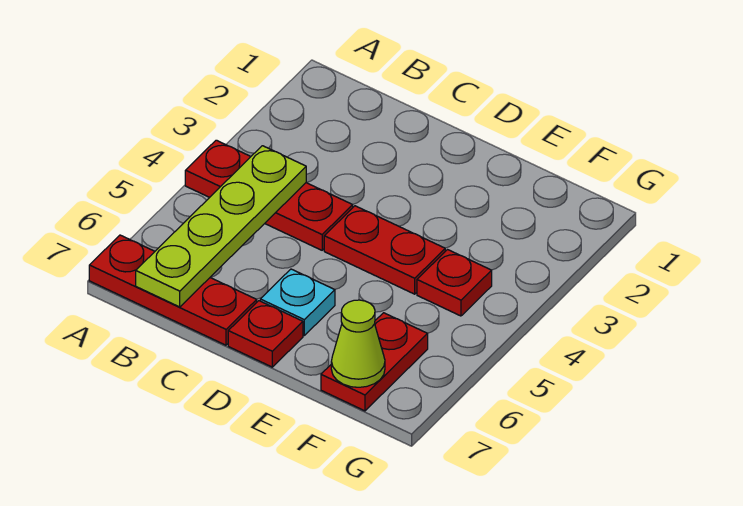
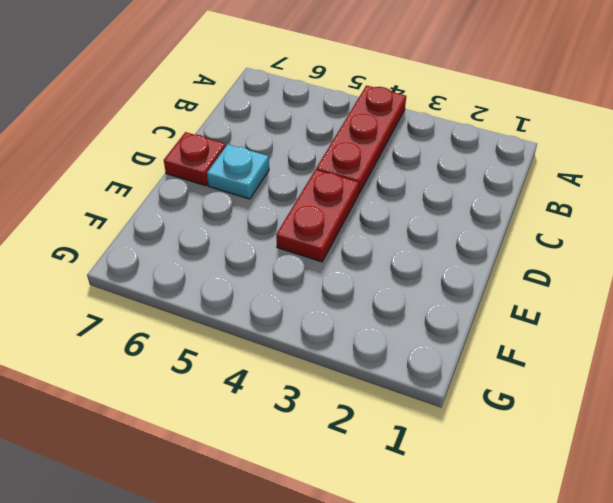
none -> red 1x3 plate [89,235,257,345]
none -> red 1x1 plate [417,250,492,316]

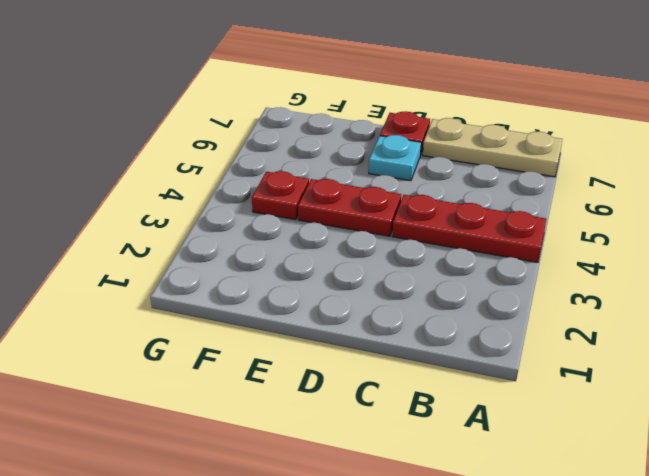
tan 1x3 plate [423,118,562,177] -> red 1x3 plate [89,235,257,345]
none -> red 1x2 plate [321,313,428,411]
none -> lime 1x4 plate [136,146,306,307]

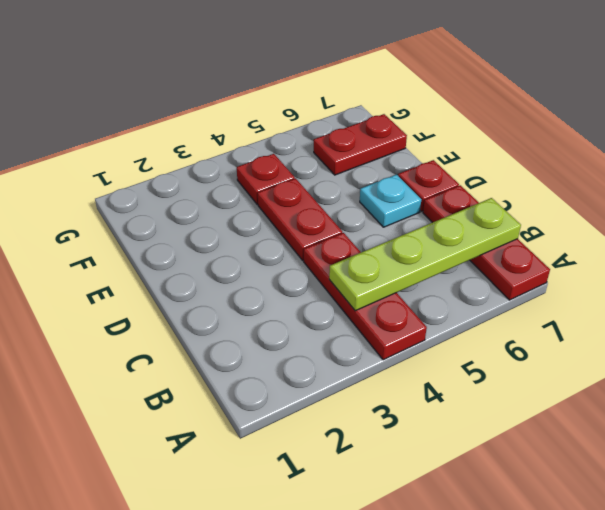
none -> lime 1x1 cone [331,300,385,387]

